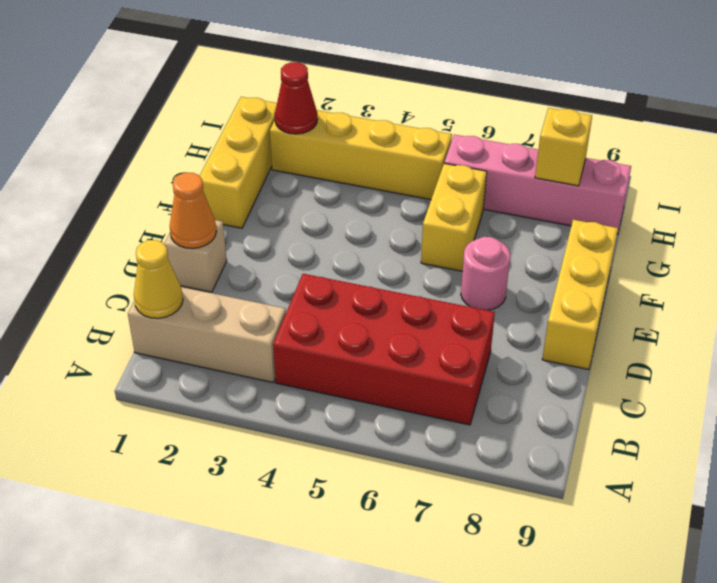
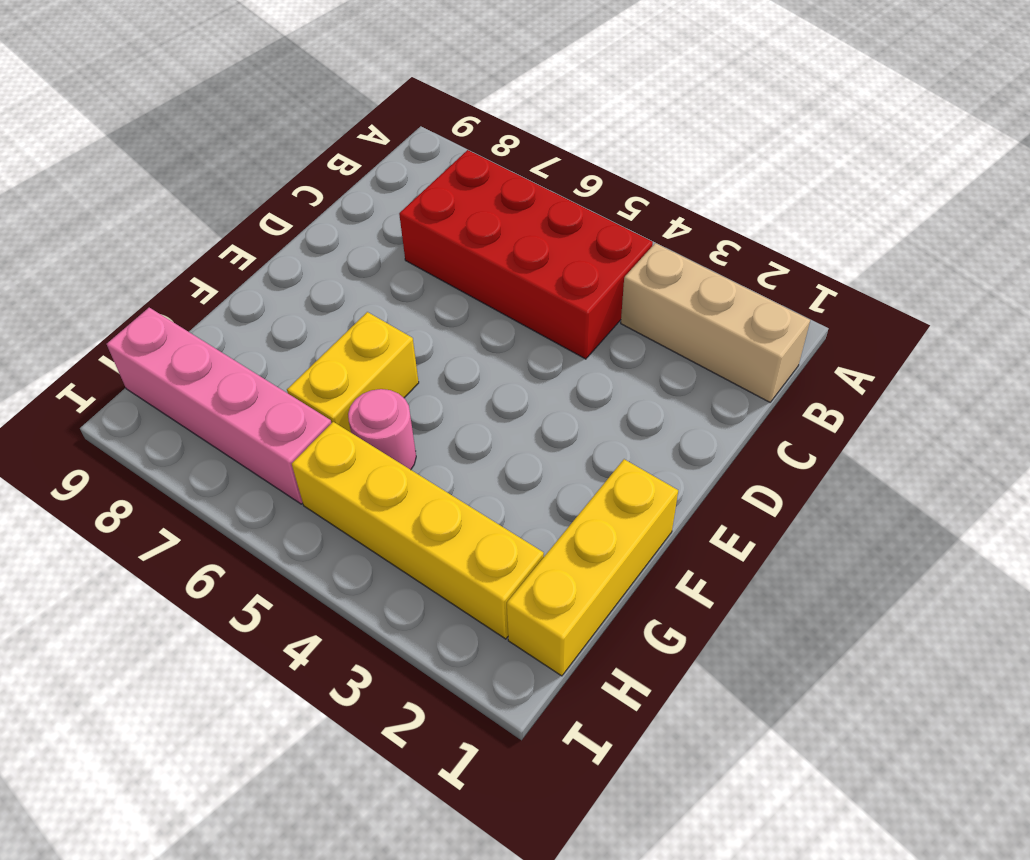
pink 1x1 round brick [348,389,416,470] -> pink 1x1 round brick moved to [461,237,510,310]
none -> tan 1x1 brick [164,220,227,292]
none -> yellow 1x3 brick [542,220,618,370]
none -> yellow 1x1 cone [134,240,183,318]

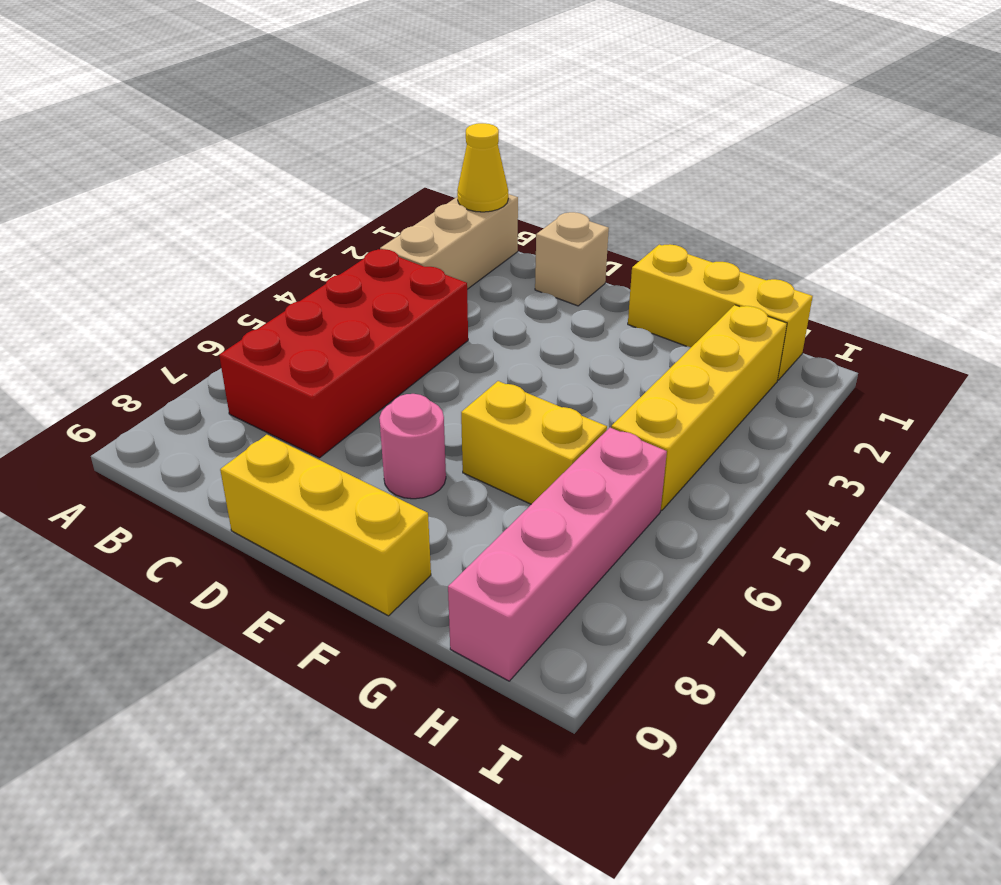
none -> orange 1x1 cone [170,173,216,249]
none -> red 1x1 cone [275,62,318,134]
none -> yellow 1x1 brick [535,108,592,186]

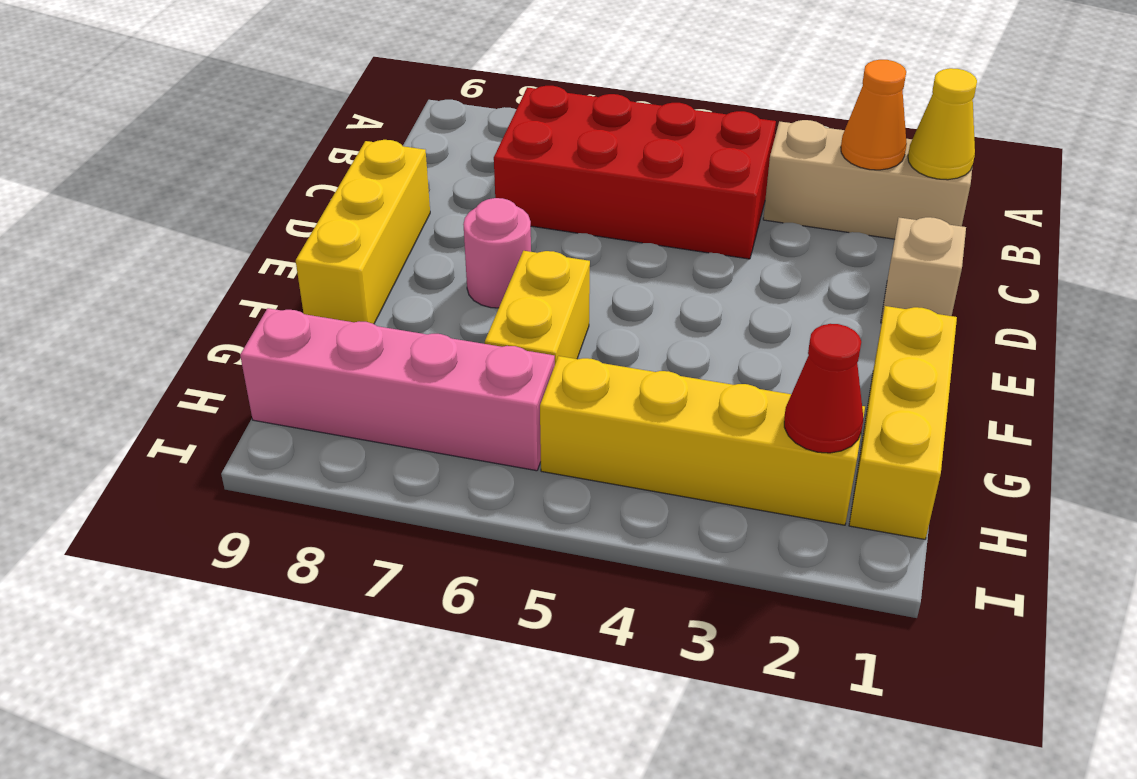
orange 1x1 cone [841,60,907,170] -> orange 1x1 cone moved to [170,173,216,249]
none -> yellow 1x1 brick [535,108,592,186]

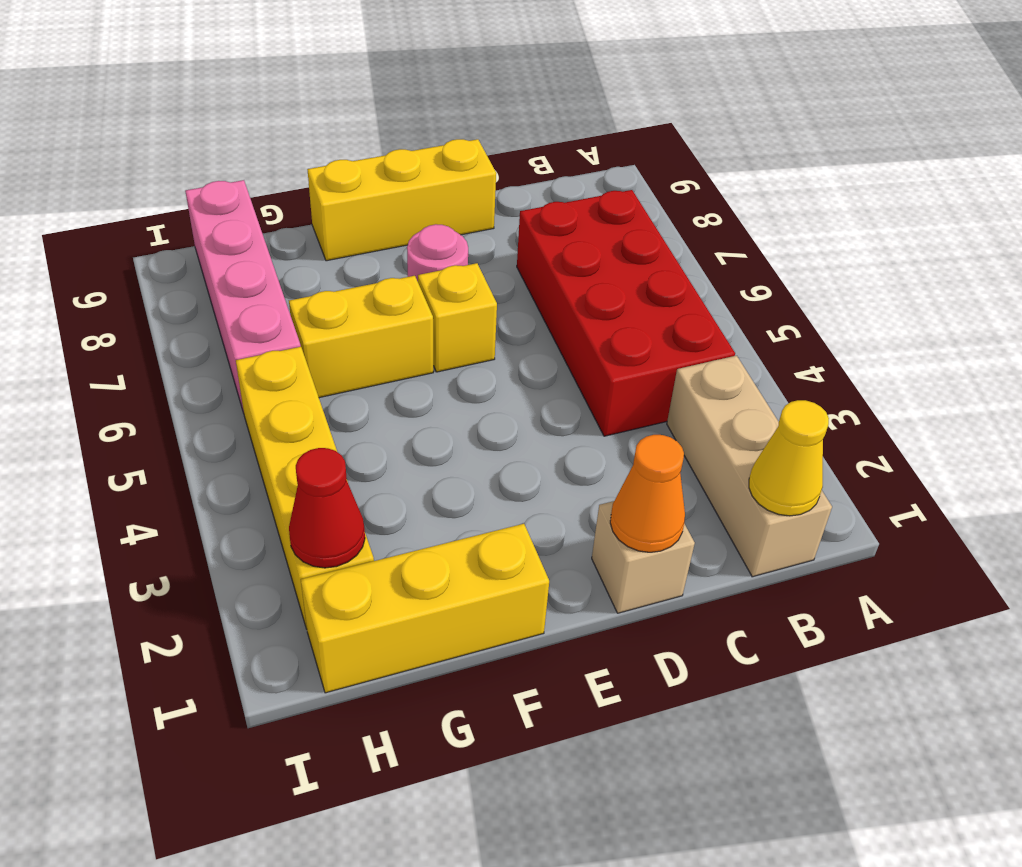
yellow 1x1 brick [418,263,497,372] -> yellow 1x1 brick moved to [535,108,592,186]

